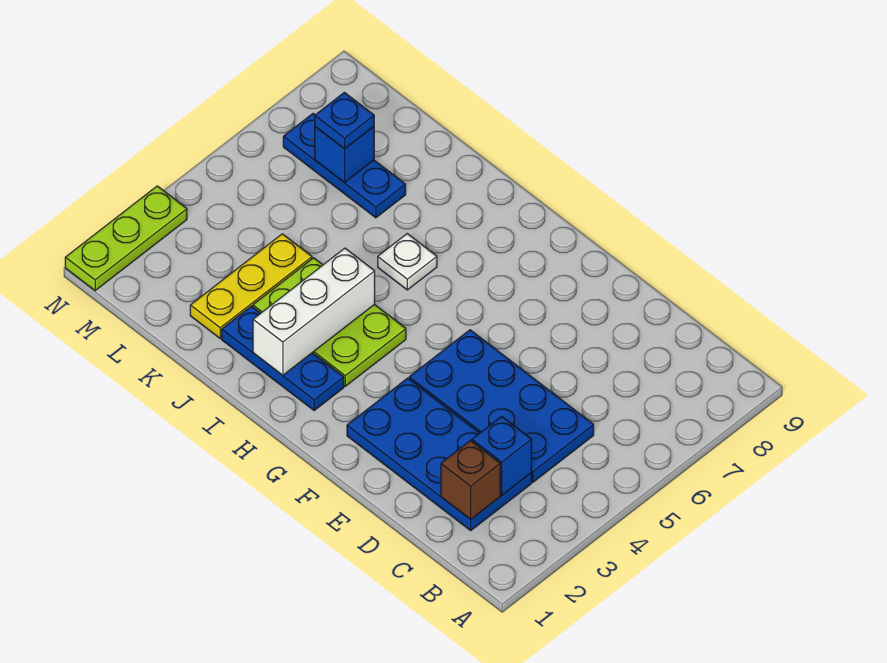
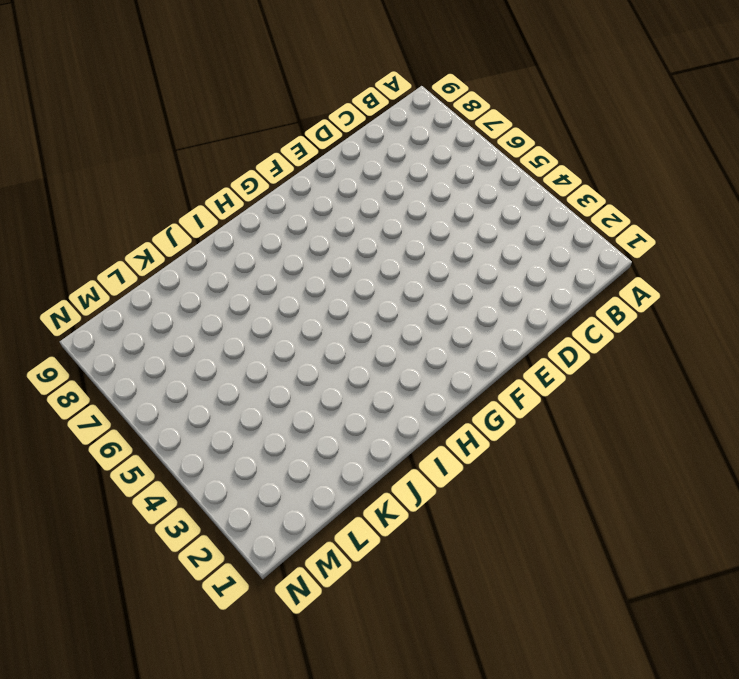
none -> blue 2x4 plate [347,378,532,530]
none -> blue 2x4 plate [409,330,594,482]
none -> blue 1x3 plate [222,306,344,410]

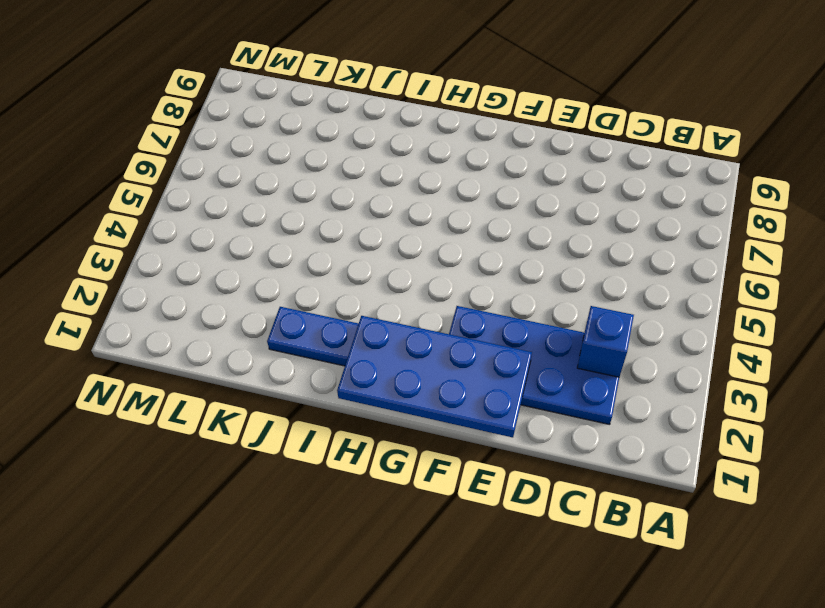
blue 2x4 plate [337,316,532,437] -> blue 2x4 plate moved to [409,330,594,482]
none -> lime 2x3 plate [253,258,406,386]
none -> white 1x1 plate [378,234,437,290]
none -> yellow 1x3 plate [190,234,312,338]

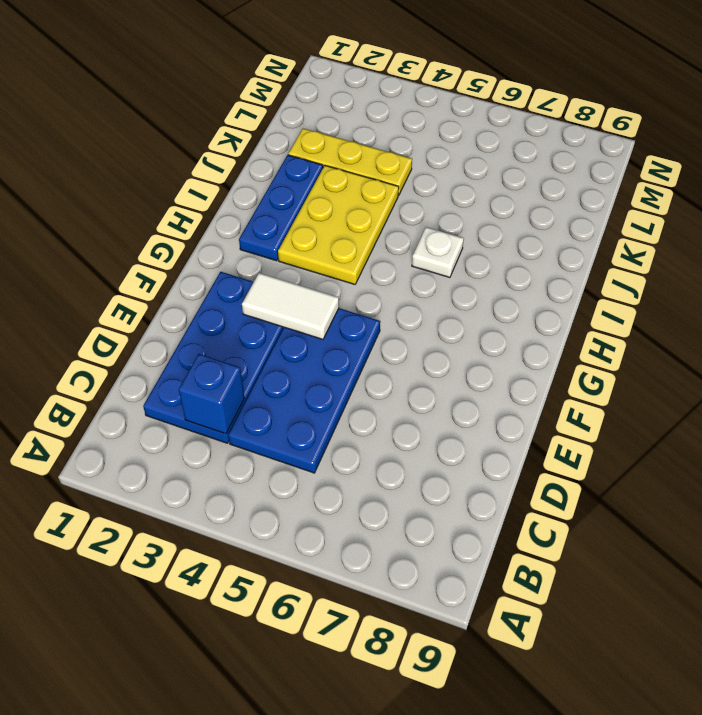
white 1x2 tile [242,273,339,339] -> none
yellow 2x3 plate [278,166,399,284] -> lime 2x3 plate [253,258,406,386]
none -> blue 1x3 plate [283,114,406,218]
none -> lime 1x3 plate [65,186,187,291]
none -> brown 1x1 brick [441,441,500,519]

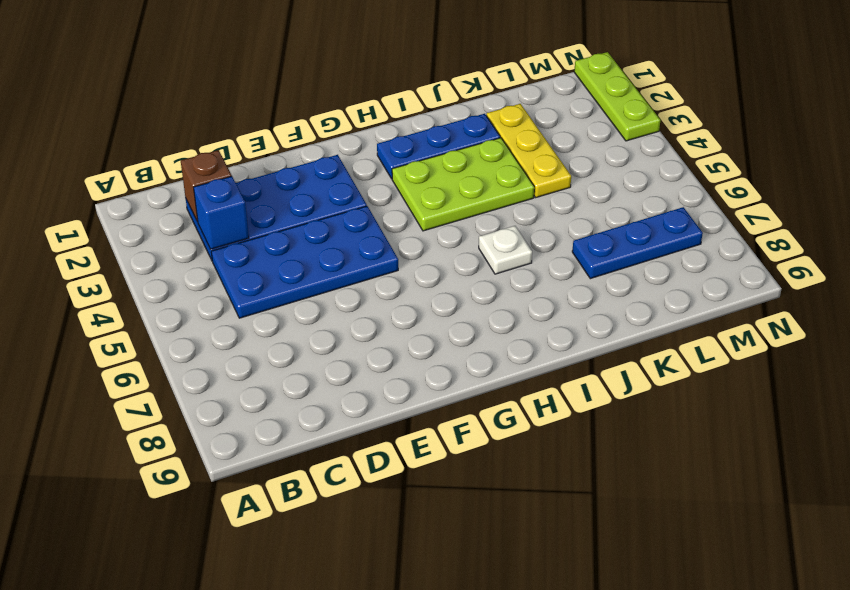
none -> white 1x3 brick [253,248,375,375]
none -> blue 1x1 brick [315,127,374,183]
none -> blue 1x1 plate [315,92,374,149]

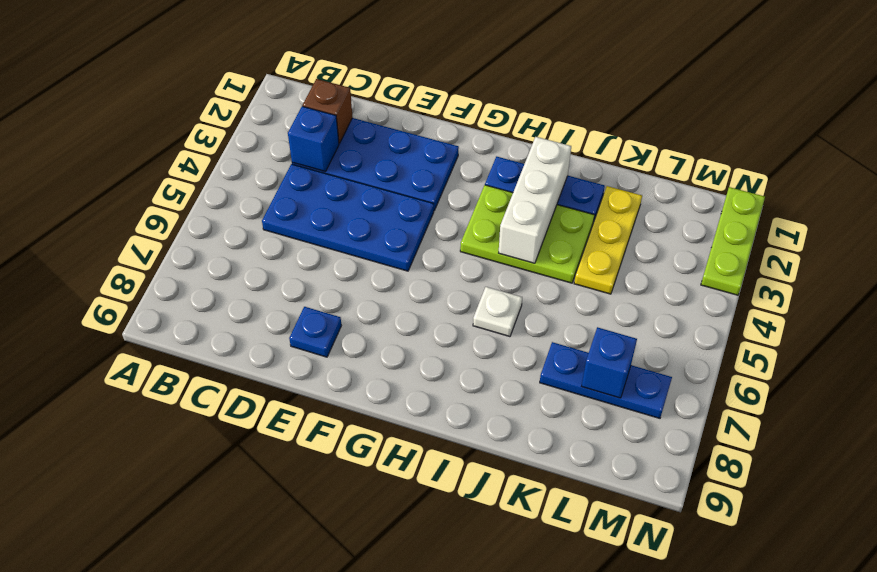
blue 1x1 plate [289,307,341,357] -> blue 1x1 plate moved to [315,92,374,149]

